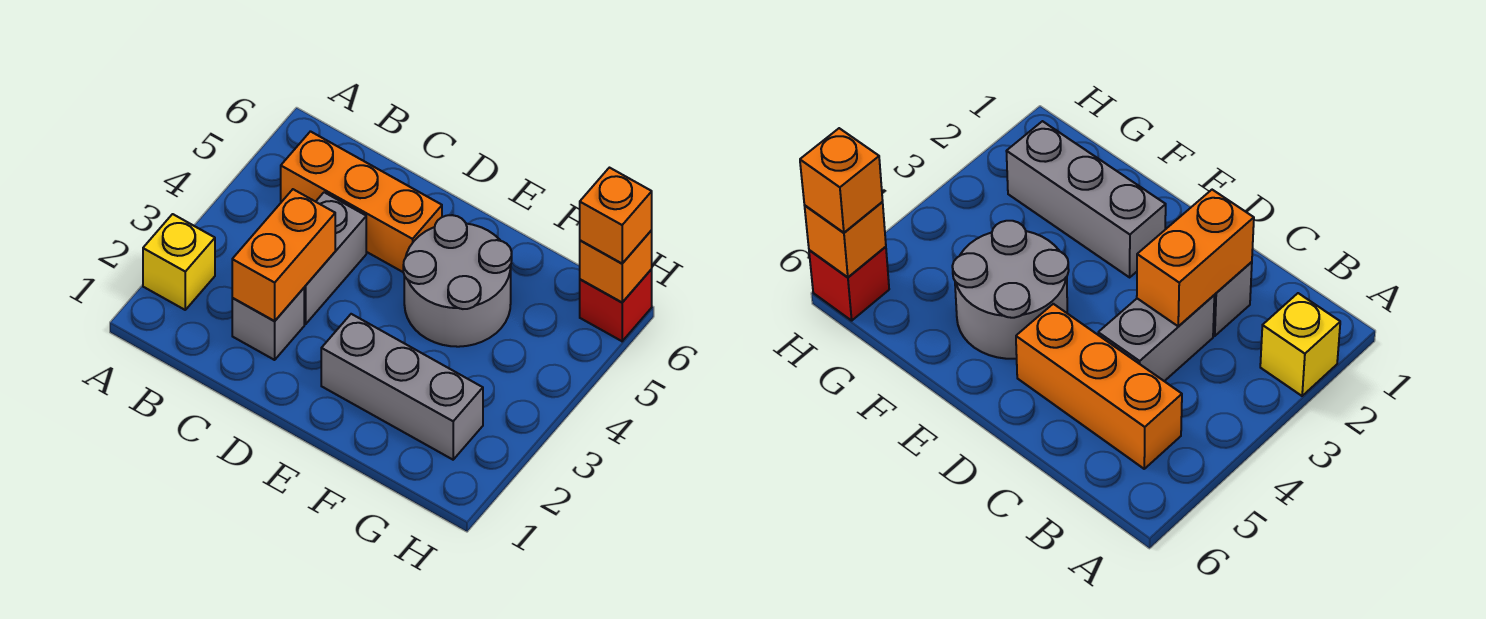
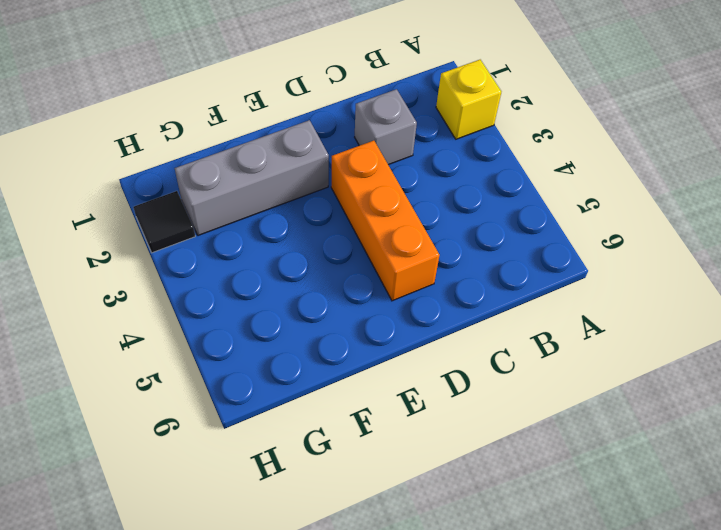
orange 1x3 brick [331,141,440,301] -> orange 1x3 brick turned to [281,131,442,272]
black 1x1 tile [133,191,195,253] -> none
none -> grey 1x2 brick [304,192,366,324]
none -> grey 2x2 round brick [403,215,512,347]

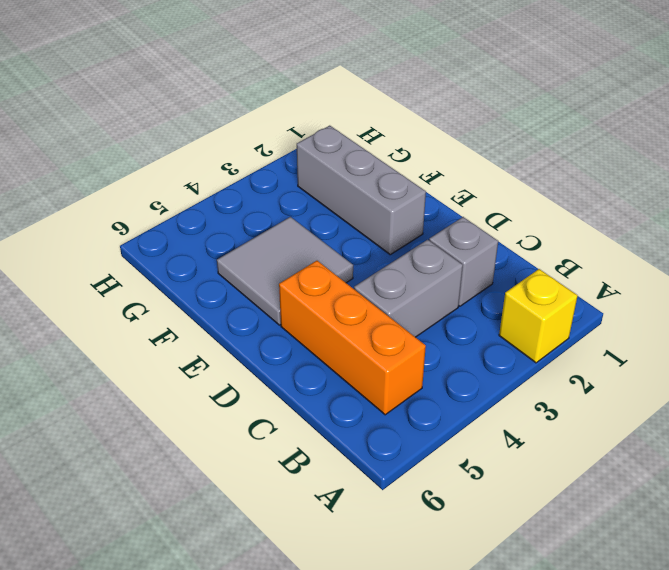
grey 2x2 tile [217,217,353,325] -> grey 2x2 round brick [403,215,512,347]
none -> red 1x1 brick [580,269,652,341]
none -> orange 1x2 brick [232,189,335,321]

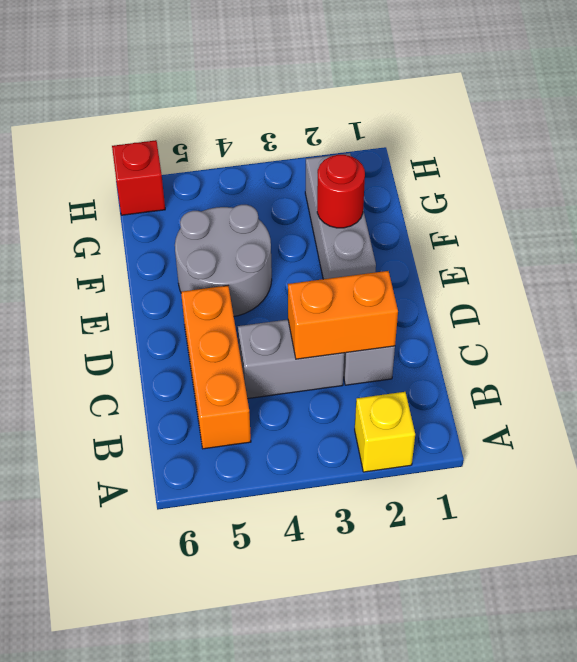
red 1x1 round brick [317,155,365,228] -> none
none -> orange 1x1 brick [580,230,652,302]
none -> orange 1x1 brick [580,168,652,263]

